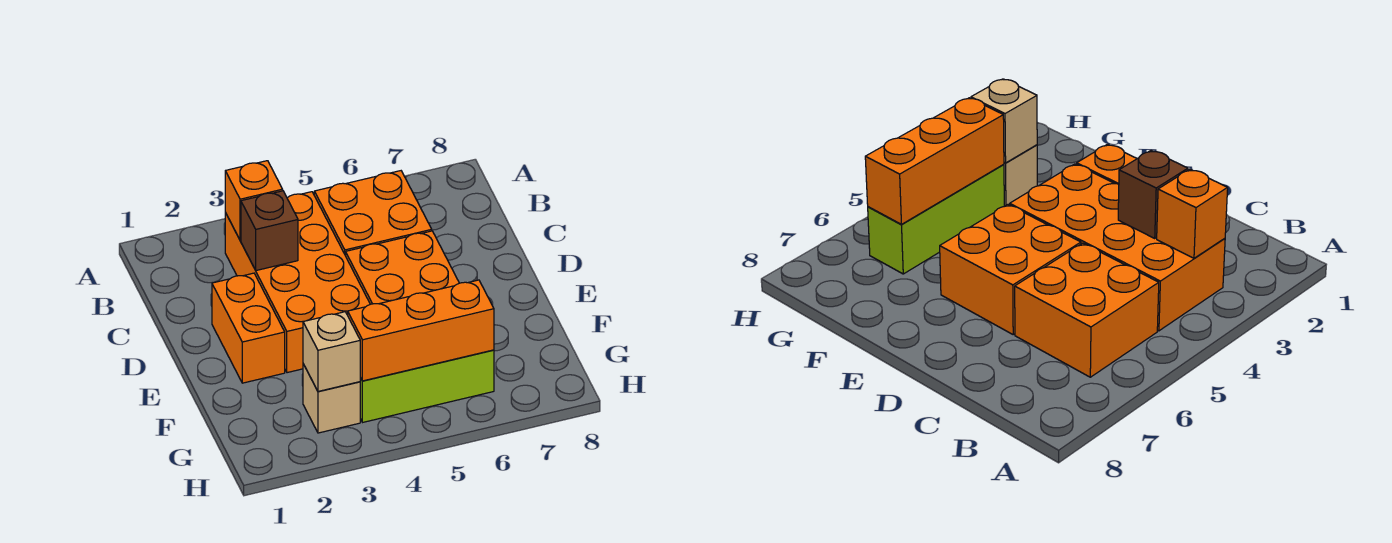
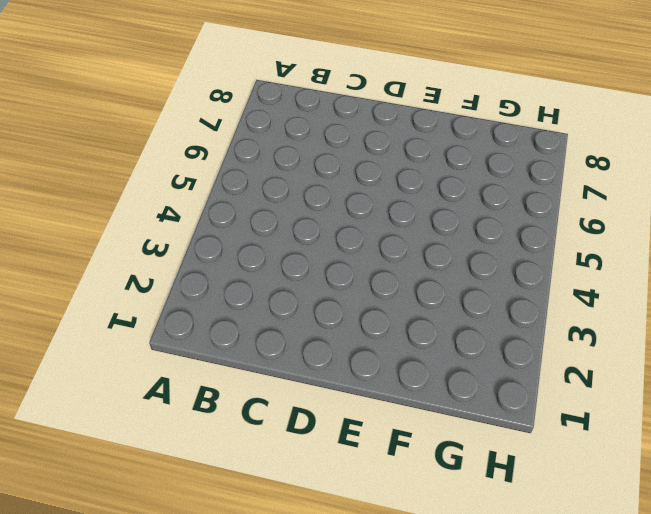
none -> orange 2x4 brick [225,192,370,373]
none -> orange 2x2 brick [314,171,432,256]

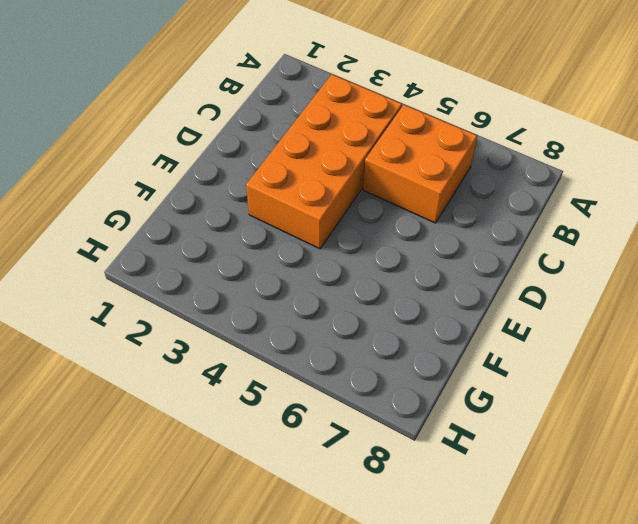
none -> orange 1x2 brick [212,273,285,383]
none -> orange 2x2 brick [346,231,459,304]

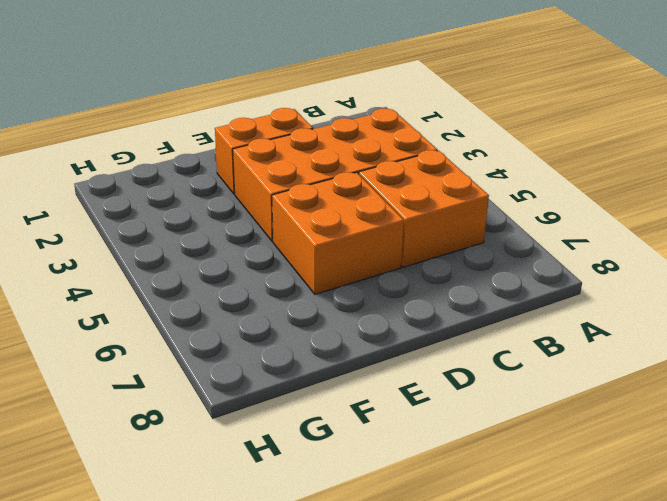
none -> tan 1x1 brick [303,364,360,433]
none -> lime 1x3 brick [360,350,494,422]

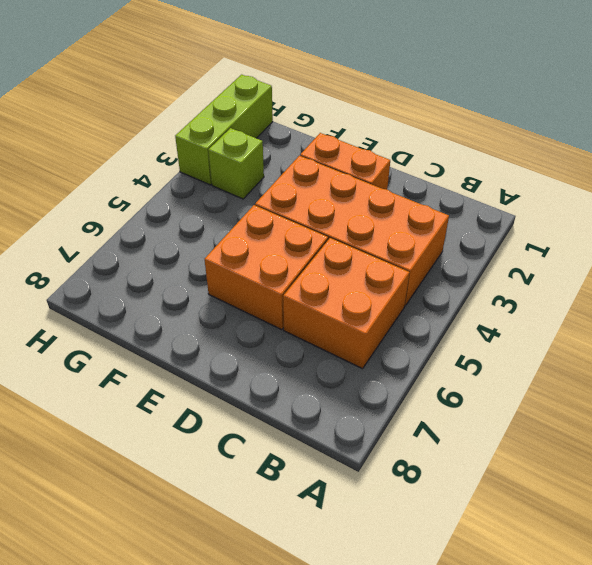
lime 1x1 brick [208,128,264,199] -> tan 1x1 brick [303,364,360,433]
lime 1x3 brick [175,75,273,185] -> lime 1x3 brick moved to [360,350,494,422]
none -> orange 1x1 brick [225,161,283,240]
none -> brown 1x1 brick [241,191,298,271]

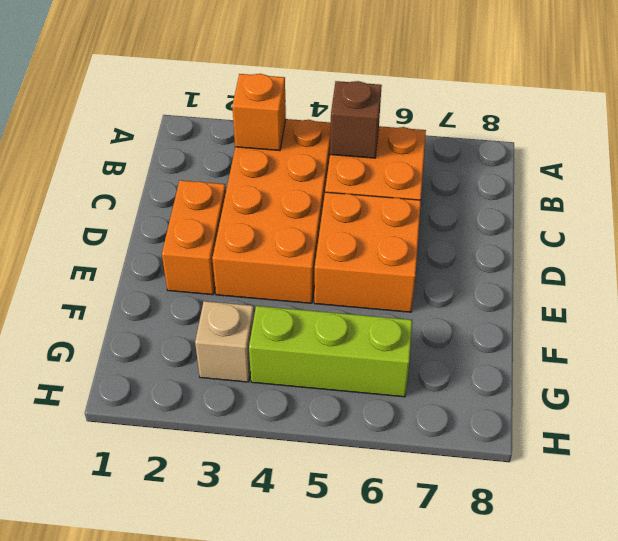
brown 1x1 brick [330,81,382,158] -> brown 1x1 brick moved to [241,191,298,271]
none -> tan 1x1 brick [303,312,360,391]
none -> orange 1x3 brick [348,280,494,381]

